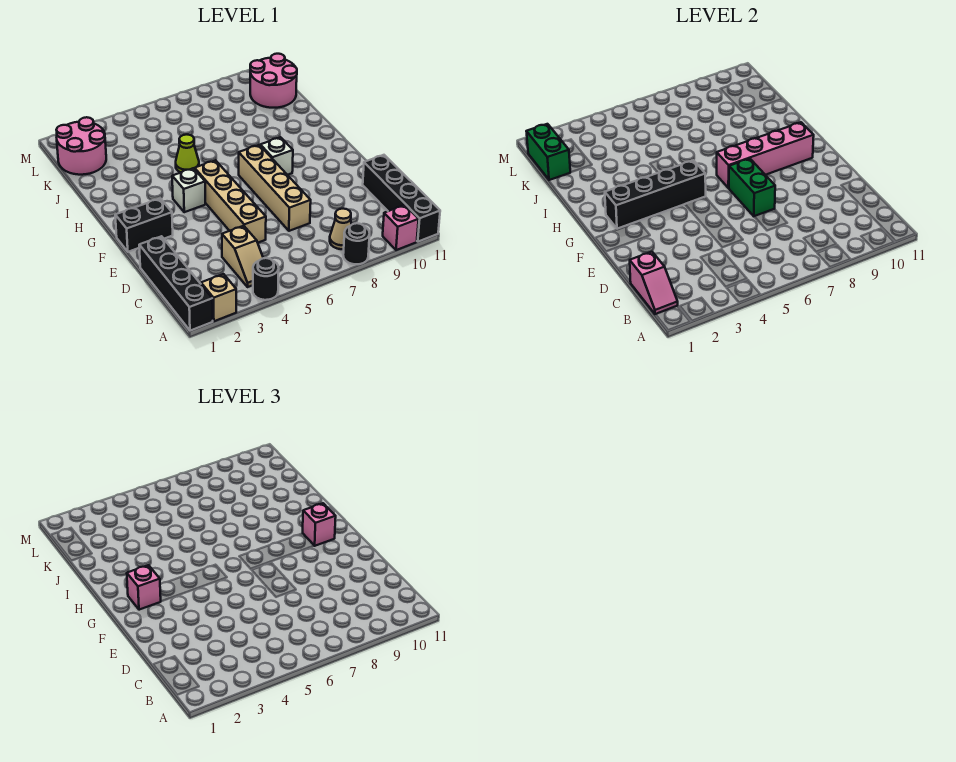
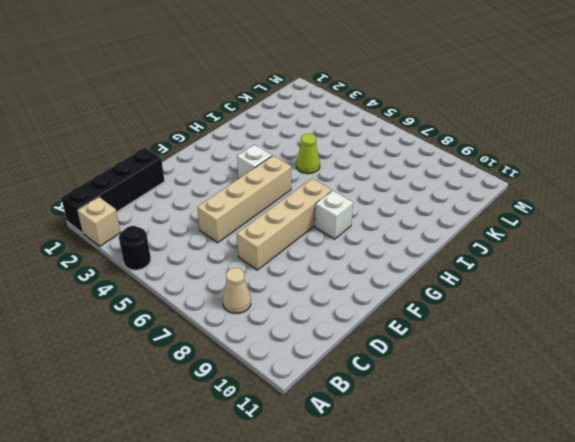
none -> black 1x1 round brick [343,223,370,264]
none -> pink 1x1 brick [383,205,419,250]
none -> black 1x4 brick [363,155,440,242]

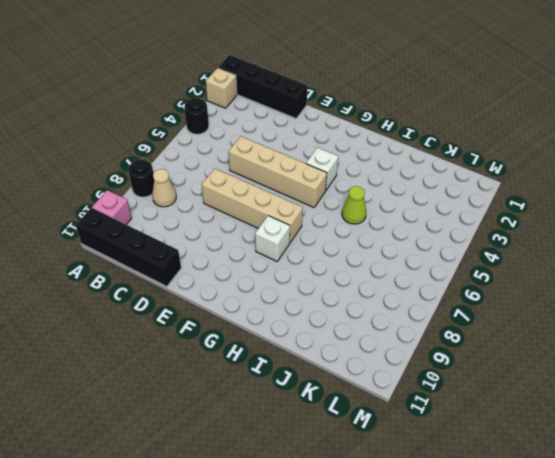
none -> tan 1x2 slope [222,226,263,287]
none -> black 1x2 brick [115,198,173,252]
none -> pink 2x2 round brick [56,117,106,175]

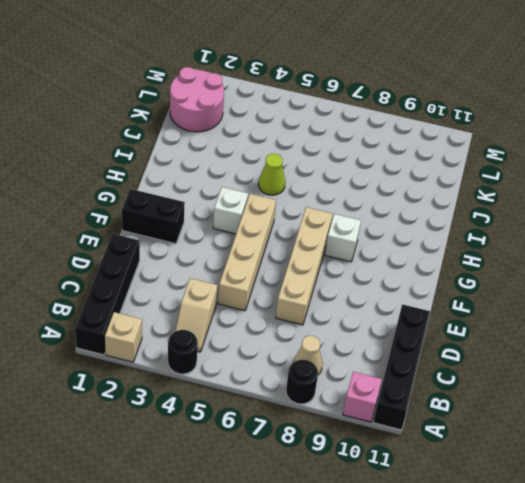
none -> pink 2x2 round brick [250,54,297,108]
none -> pink 1x2 slope [630,252,678,314]
none -> green 1x2 brick [729,159,775,216]

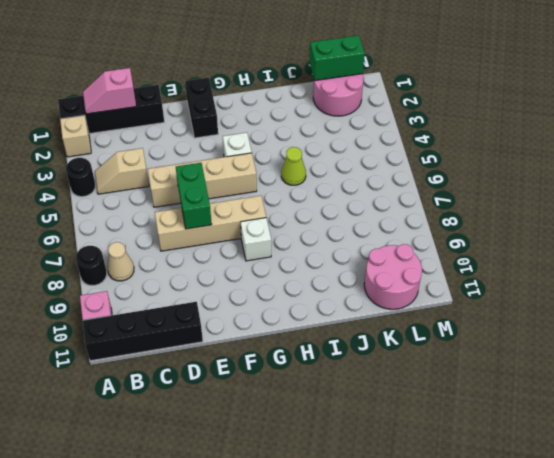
green 1x2 brick [176,163,212,229] -> green 1x2 brick turned to [729,159,775,216]
none -> black 1x4 brick [605,160,706,229]
none -> pink 1x4 brick [717,122,814,188]
none -> pink 1x1 brick [127,565,161,610]

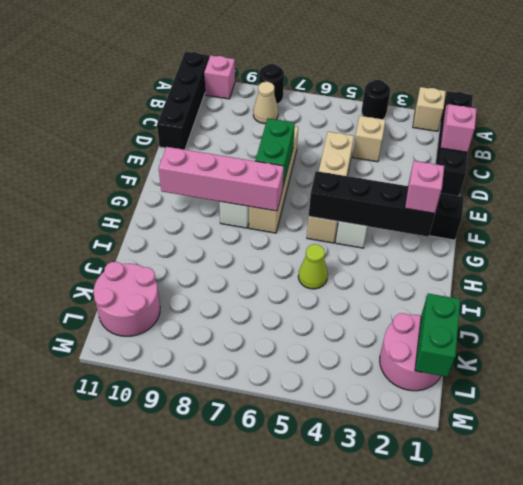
none -> pink 1x1 brick [303,503,336,546]

